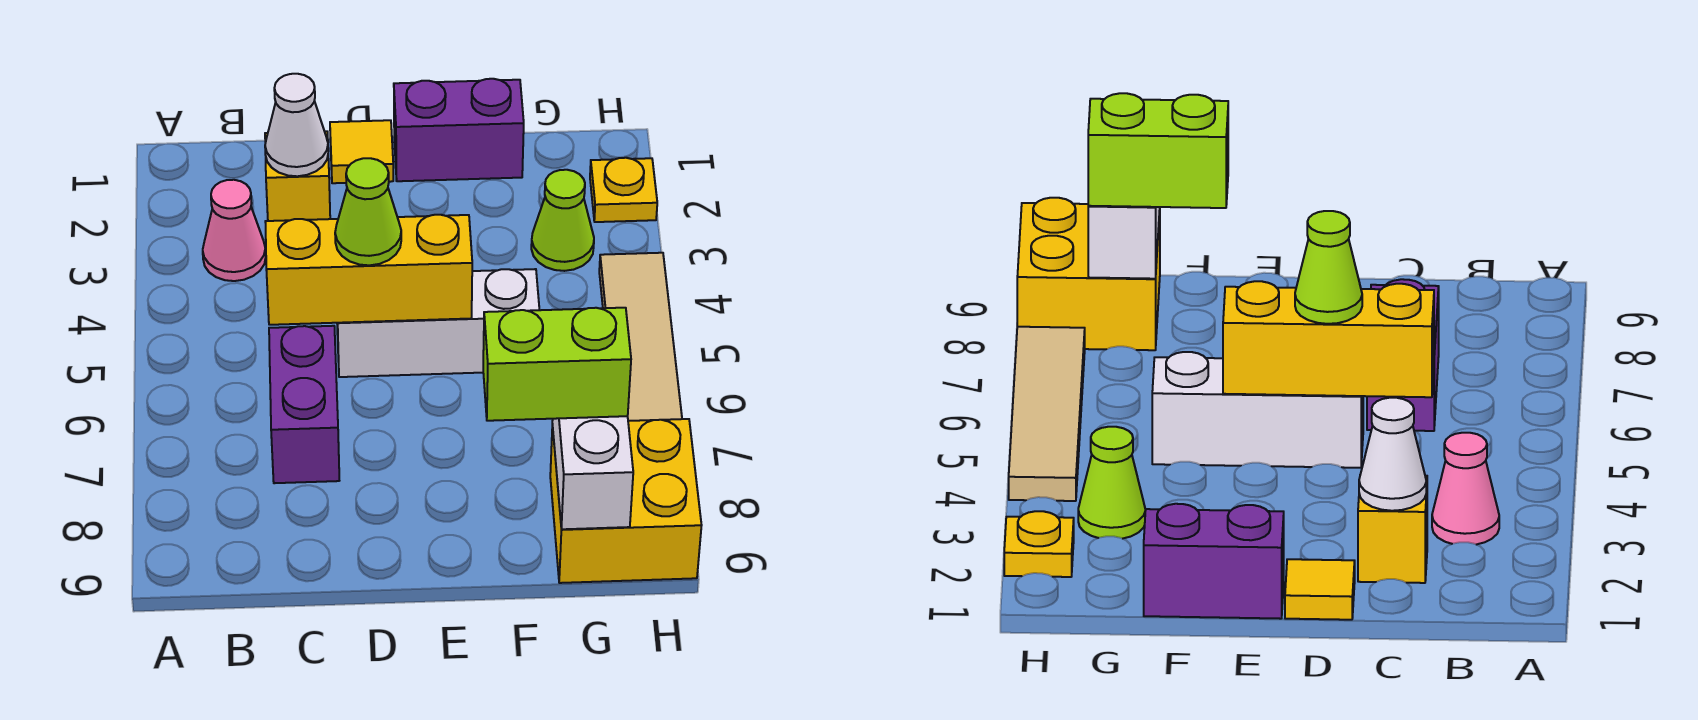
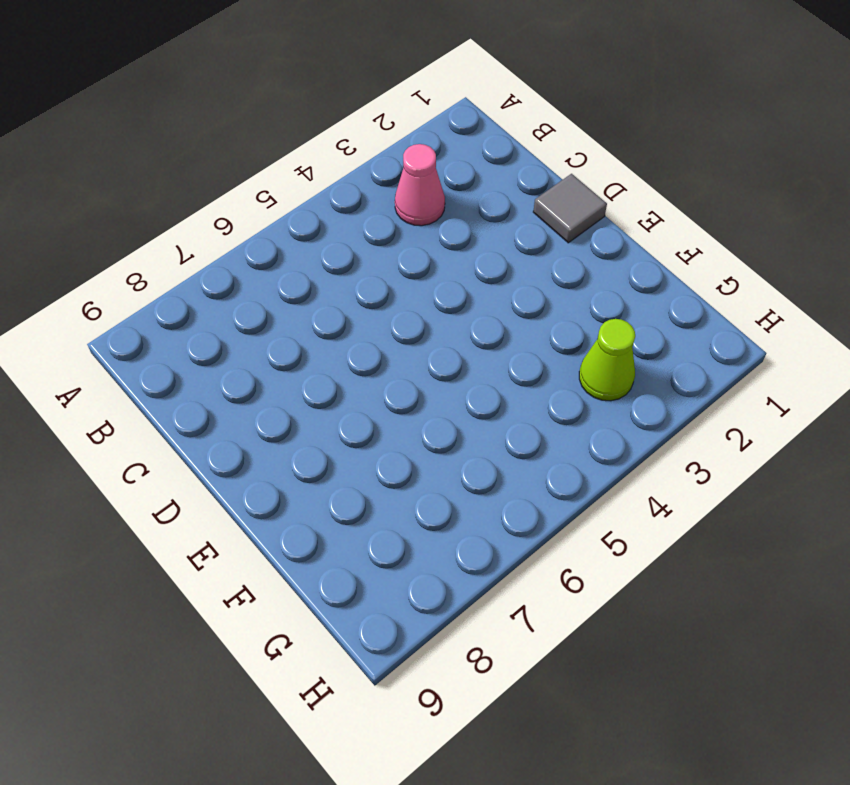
grey 1x1 tile [533,174,607,243] -> yellow 1x1 tile [330,120,393,183]
none -> yellow 1x1 brick [265,131,330,221]
none -> purple 1x2 brick [269,326,339,483]
none -> white 1x3 brick [337,269,539,377]

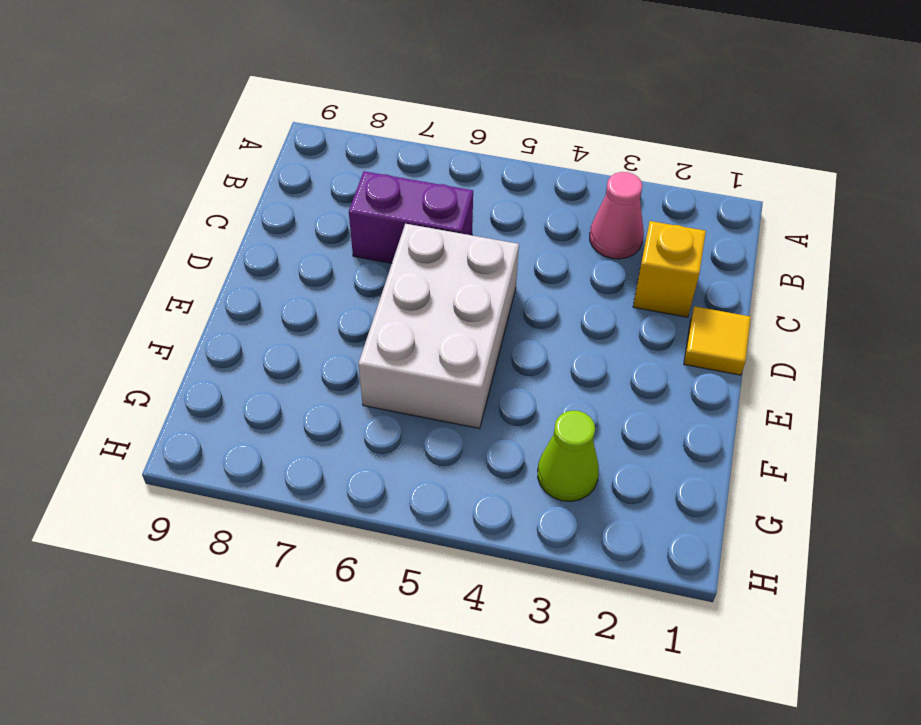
white 2x3 brick [358,224,519,429] -> white 1x3 brick [337,269,539,377]
none -> purple 1x2 brick [394,79,524,181]
none -> yellow 2x2 brick [550,419,702,583]
none -> yellow 1x1 plate [590,158,657,222]

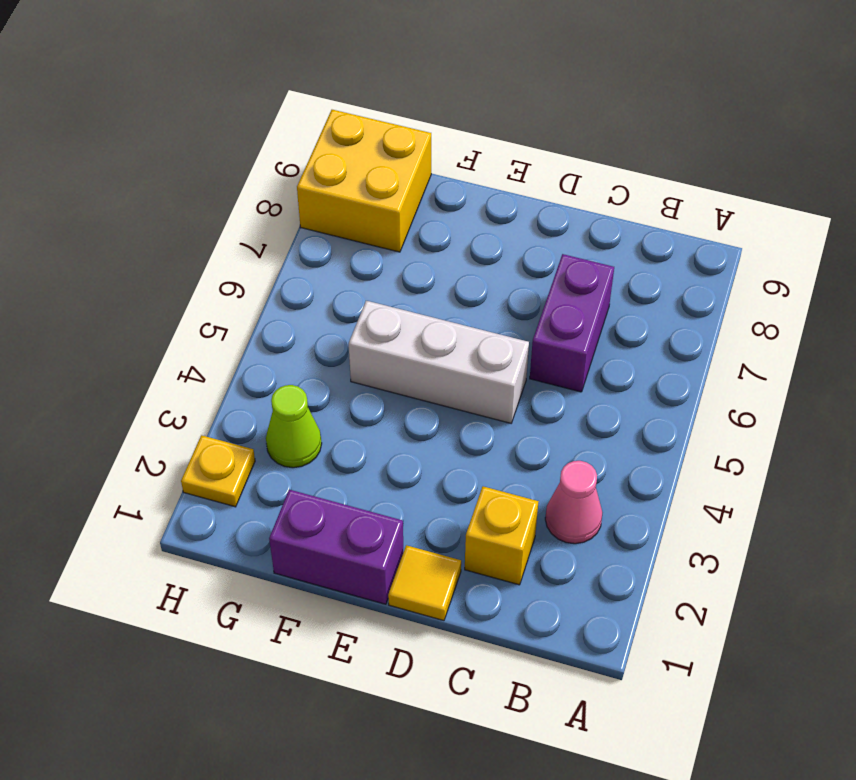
none -> tan 1x4 tile [599,253,682,421]
none -> white 1x1 cone [265,74,328,176]
none -> yellow 1x3 brick [265,215,472,325]

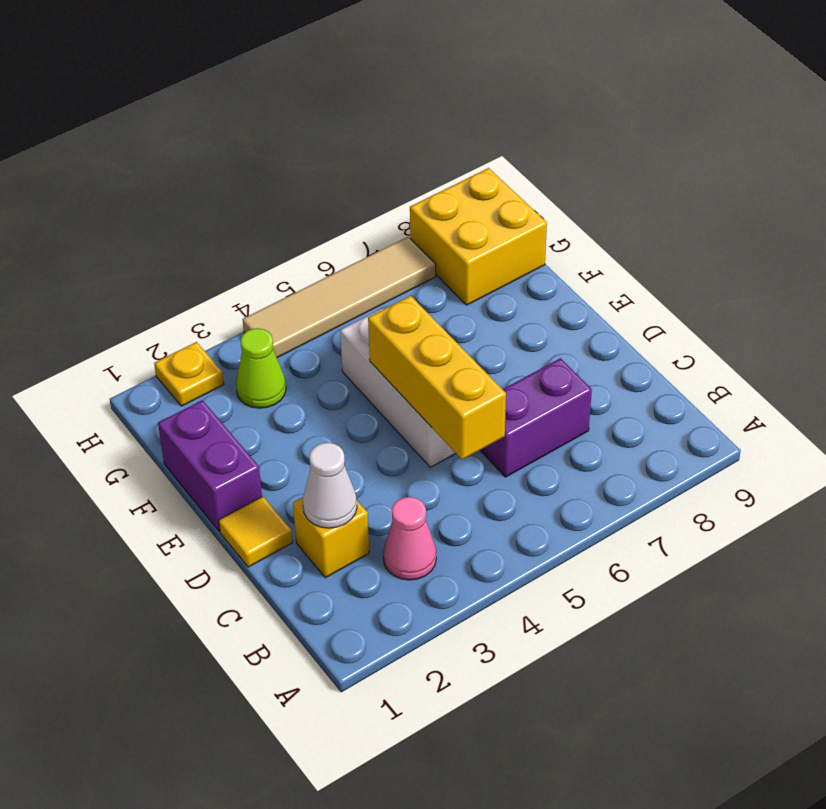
none -> white 1x2 brick [552,416,633,529]
none -> lime 1x1 cone [335,158,401,265]
none -> lime 1x2 brick [483,308,631,421]

